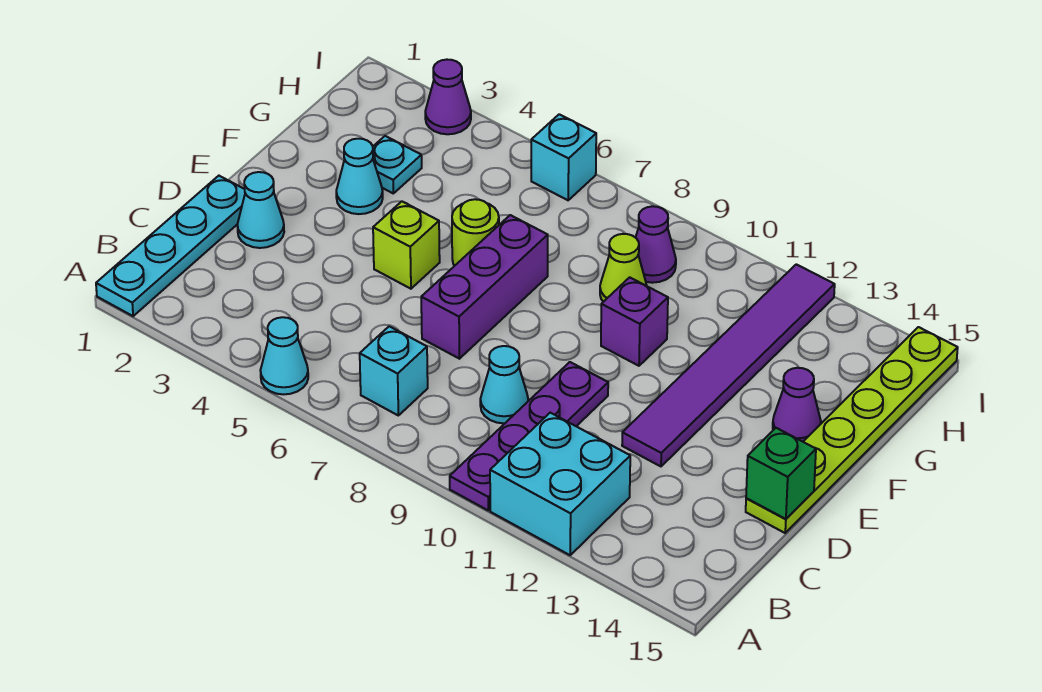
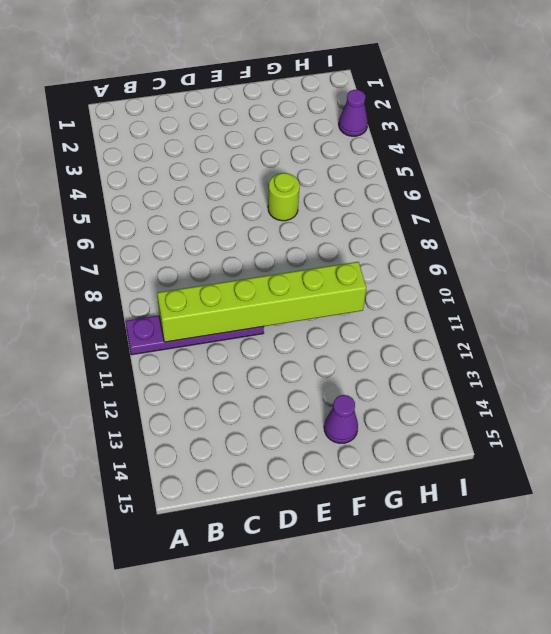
lime 1x6 brick [157,262,366,342] -> none
none -> cyan 1x4 plate [96,176,245,316]
none -> cyan 1x1 cone [260,317,308,394]
none -> cyan 2x2 brick [490,413,630,555]

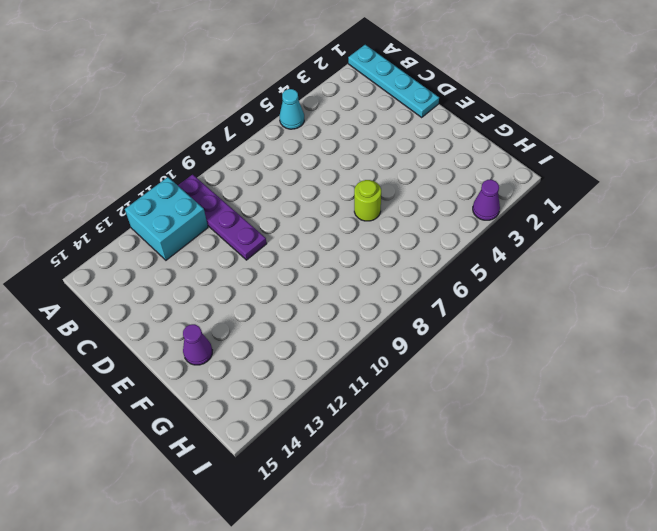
none -> cyan 1x1 brick [360,326,428,415]
none -> cyan 1x1 cone [480,346,528,423]
none -> cyan 1x1 cone [237,172,284,248]

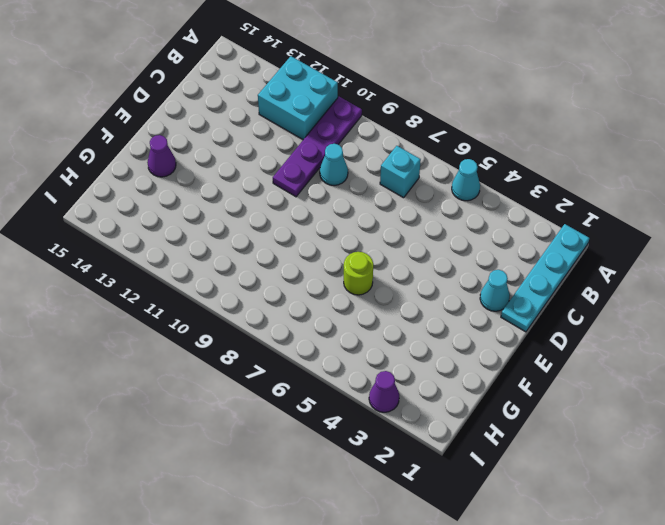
none -> purple 1x3 brick [421,215,548,359]
none -> purple 1x6 tile [622,264,835,466]
none -> lime 1x6 plate [746,327,958,533]

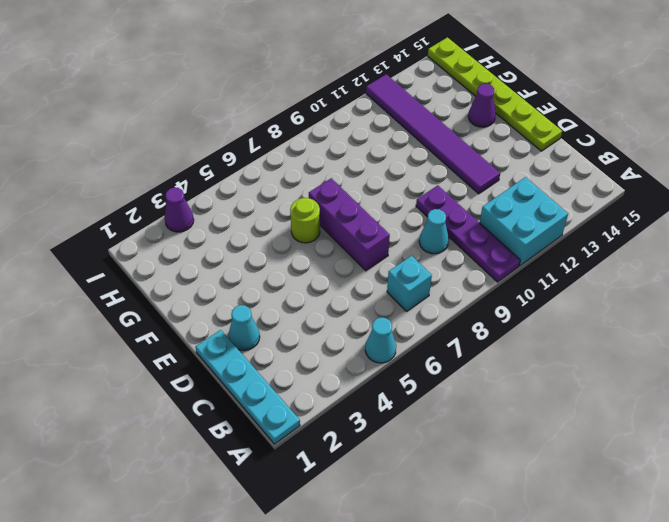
none -> lime 1x1 brick [373,202,440,289]
none -> cyan 1x1 cone [336,139,383,214]
none -> purple 1x1 brick [601,277,668,366]

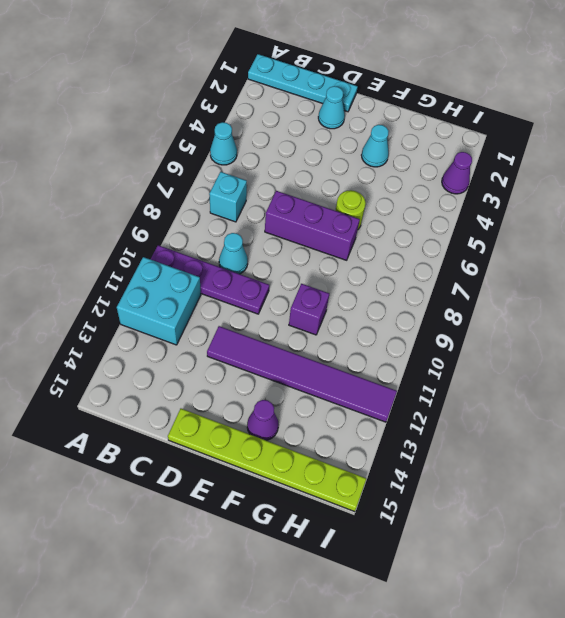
none -> lime 1x1 brick [373,202,440,289]
none -> cyan 1x1 plate [373,136,422,193]
none -> lime 1x1 cone [600,234,647,302]

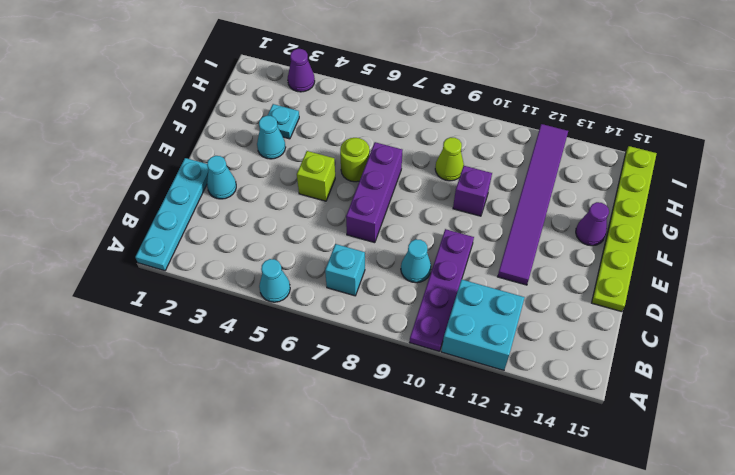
none -> purple 1x1 cone [635,206,676,283]
none -> cyan 1x1 brick [531,114,596,200]
none -> green 1x1 brick [746,428,816,519]

